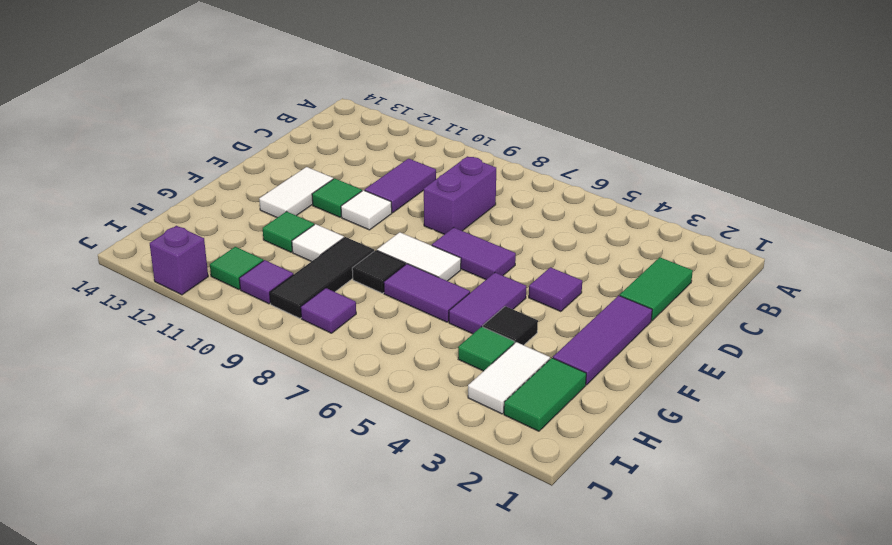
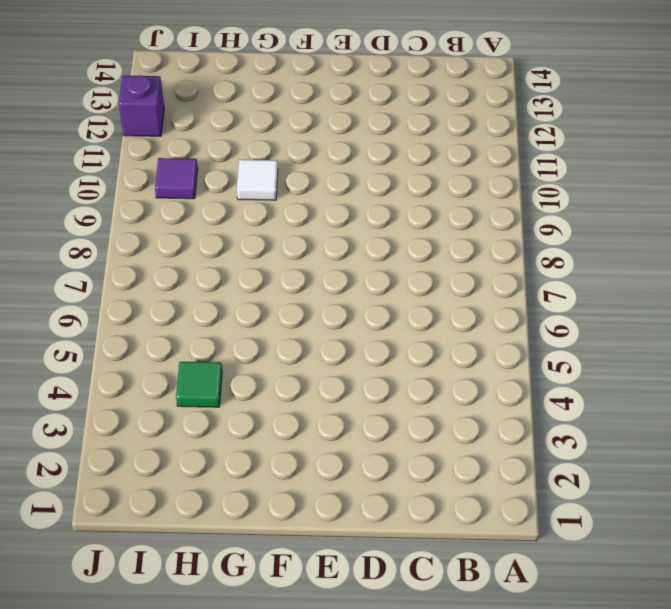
none -> green 1x2 tile [619,257,693,321]
none -> purple 1x2 brick [424,156,496,234]
none -> purple 1x2 tile [365,159,436,213]

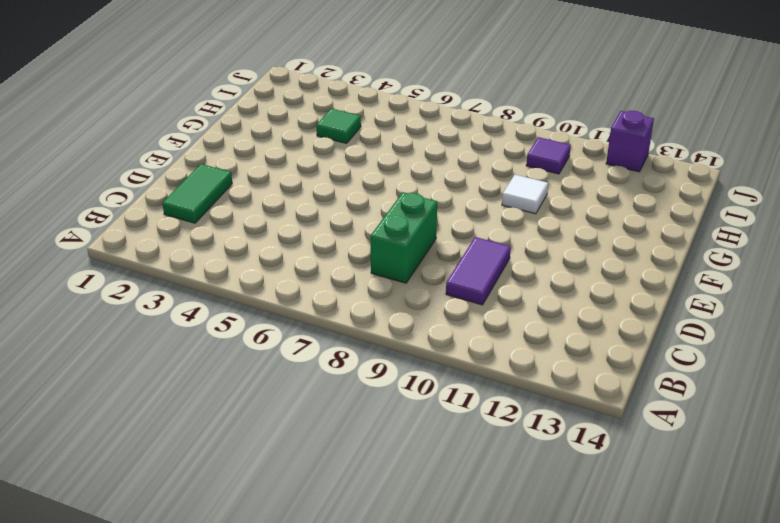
green 1x2 brick [371,193,437,283] -> purple 1x2 brick [424,156,496,234]
none -> purple 1x3 tile [553,296,652,385]
none -> purple 1x1 tile [529,267,582,312]
none -> purple 1x2 tile [432,227,516,280]

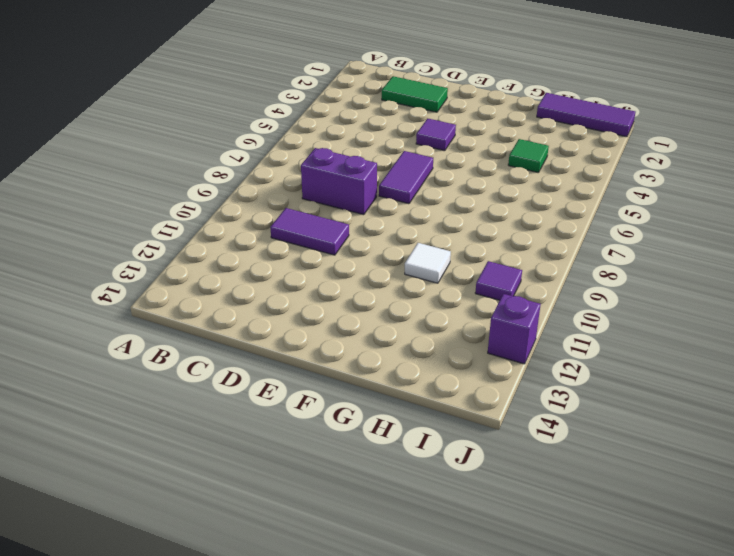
purple 1x3 tile [537,93,635,137] -> purple 1x3 tile moved to [553,296,652,385]
none -> white 1x1 tile [341,190,392,230]
none -> green 1x1 tile [312,178,362,217]
none -> white 1x2 tile [259,167,333,218]

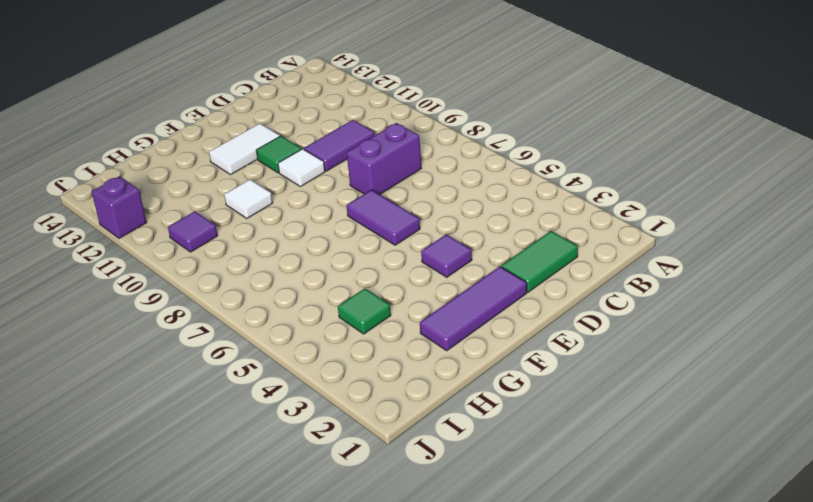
none -> purple 1x2 tile [449,273,526,334]
none -> white 1x2 tile [377,232,461,281]
none -> black 1x1 tile [483,306,538,345]

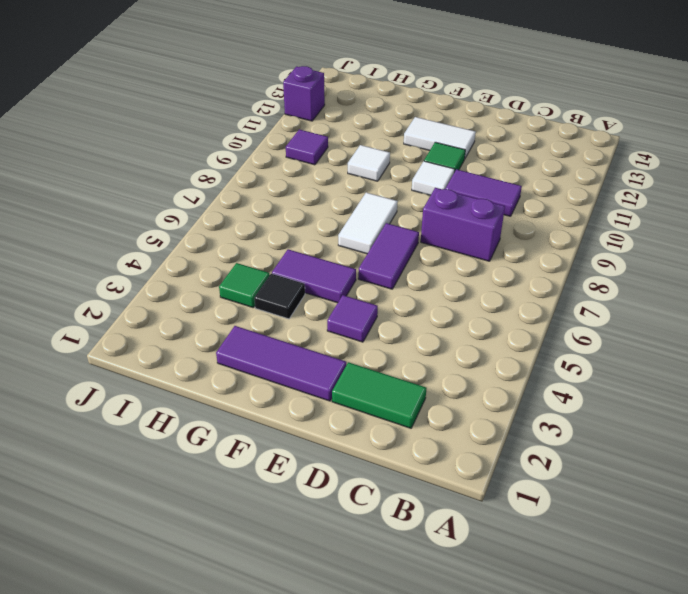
none -> purple 1x2 tile [384,264,470,322]
none -> black 1x1 tile [352,250,406,293]
none -> black 1x3 tile [270,237,374,318]

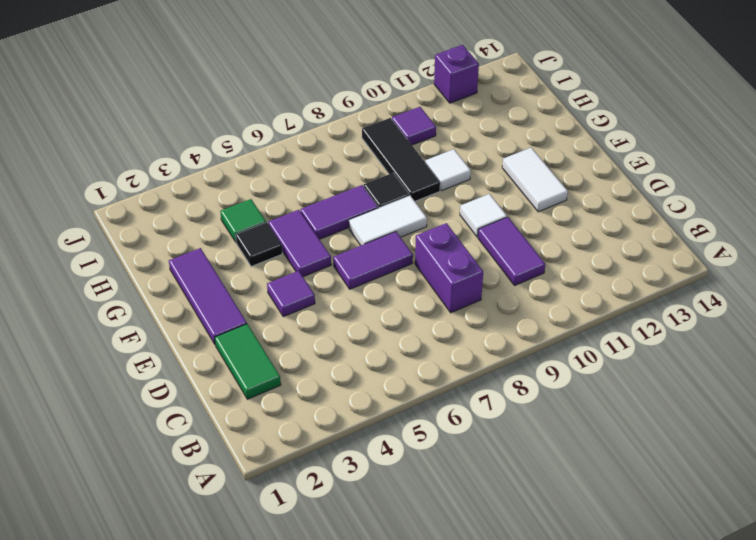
none -> green 1x1 tile [312,178,362,217]
none -> green 1x1 tile [263,211,314,252]
none -> green 1x2 tile [504,358,586,431]

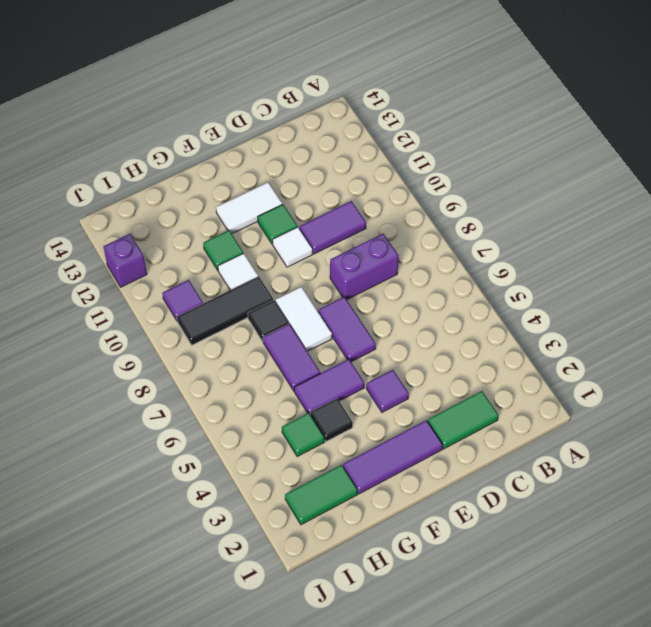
none -> white 1x2 tile [468,342,550,414]
none -> purple 1x1 tile [301,288,356,333]
none -> green 1x1 tile [210,247,263,290]

